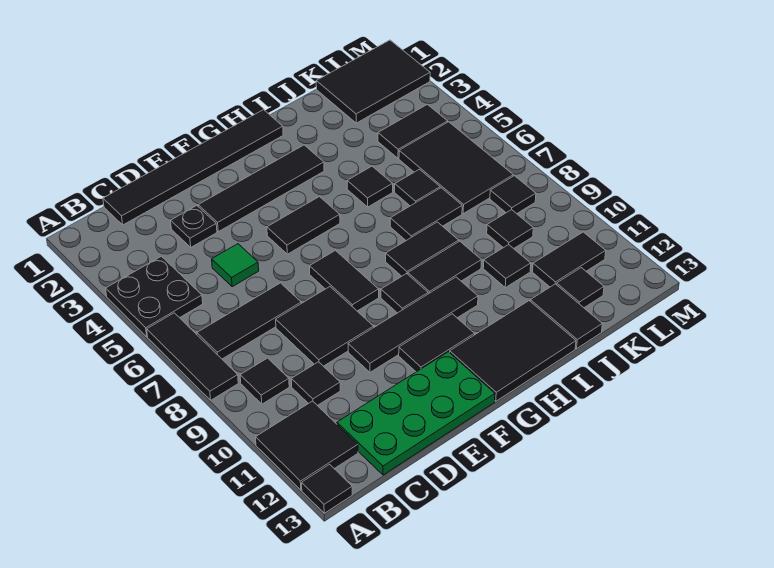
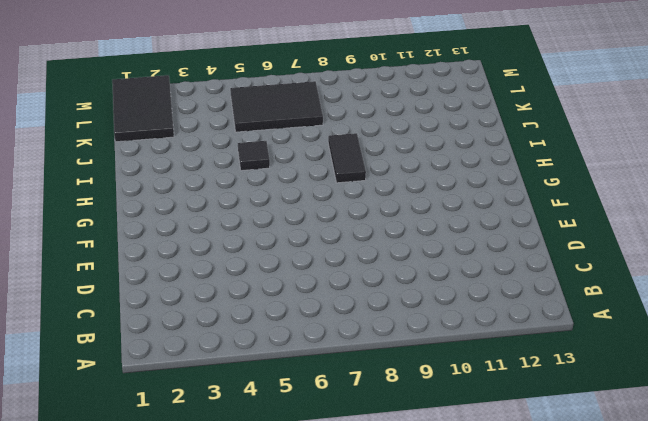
none -> black 2x2 plate [106,256,203,337]
none -> black 1x3 tile [147,313,238,400]
none -> black 2x2 tile [256,401,358,490]
none -> black 1x1 tile [302,464,352,513]

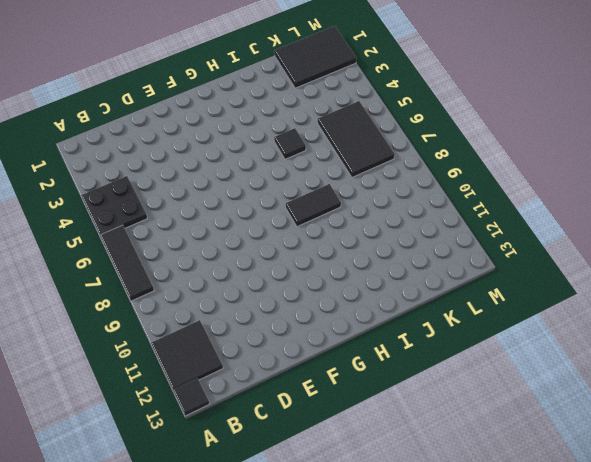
none -> black 1x3 tile [197,283,301,359]
none -> black 1x1 tile [240,358,289,404]
none -> black 1x6 tile [103,110,283,225]
none -> black 1x1 tile [291,362,340,406]

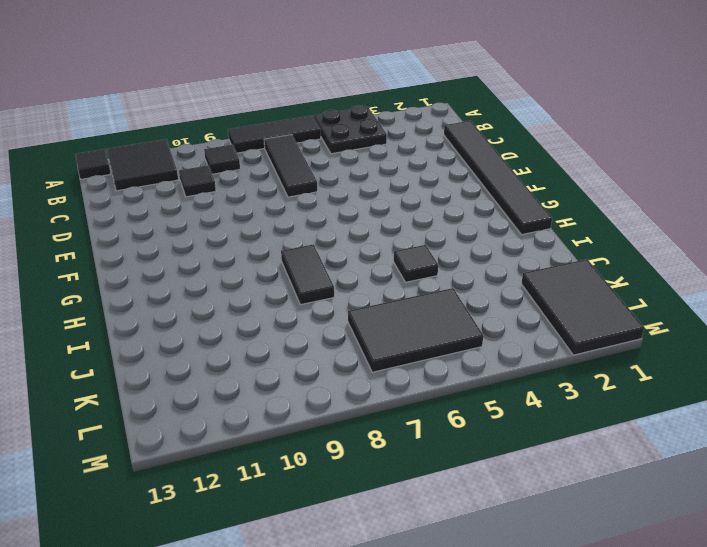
none -> green 2x4 plate [337,352,495,475]
none -> black 1x1 plate [171,206,217,247]
none -> green 1x1 tile [212,244,259,286]
none -> black 2x2 tile [276,287,374,366]

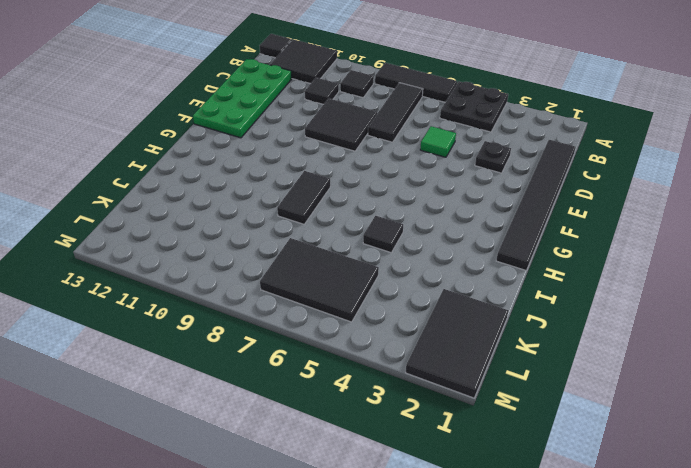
none -> black 1x4 tile [198,145,324,232]
none -> black 1x4 tile [348,277,478,372]
none -> black 1x2 tile [267,197,340,254]
none -> black 1x2 tile [310,251,379,311]

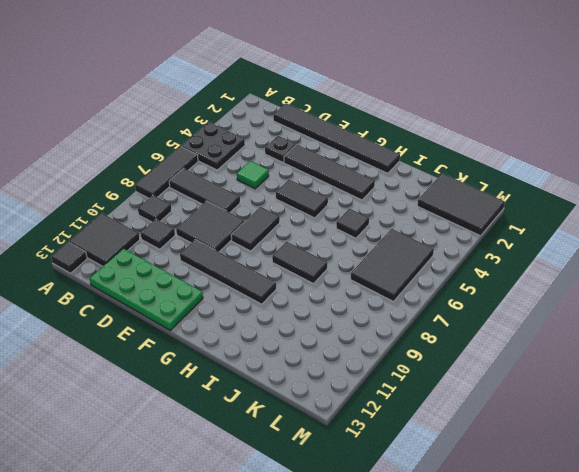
none -> black 1x2 tile [399,314,475,372]
none -> black 1x1 tile [381,274,428,313]
none -> black 2x3 tile [450,301,576,401]
none -> black 1x2 tile [408,241,481,294]

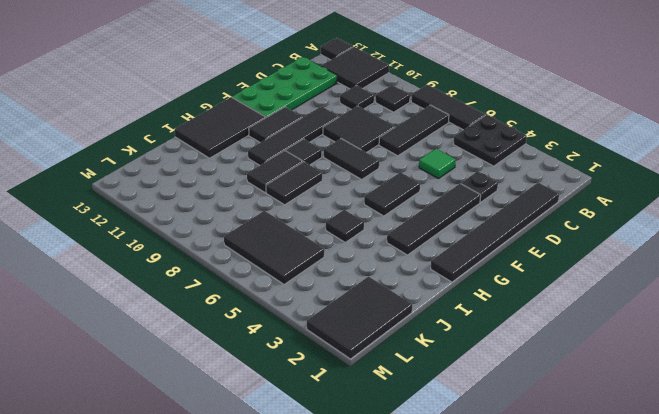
none -> black 1x2 tile [390,188,462,240]
none -> black 1x1 tile [395,169,440,206]
none -> black 1x1 tile [483,245,531,287]
none -> black 1x2 tile [530,284,602,349]

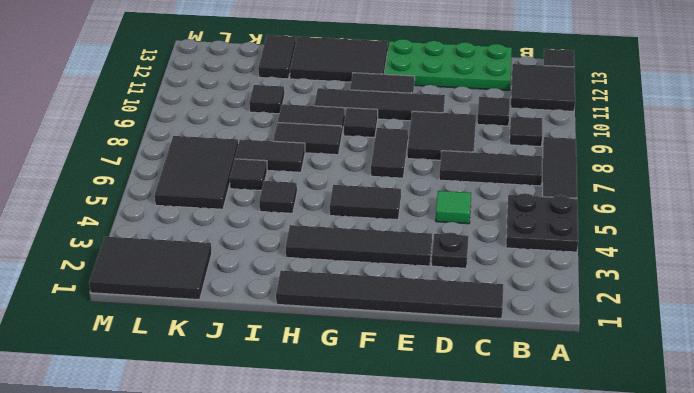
none -> black 1x2 tile [378,104,448,159]
none -> black 1x1 tile [487,210,533,248]
none -> black 1x2 tile [533,232,606,287]
none -> black 1x1 tile [557,268,604,308]

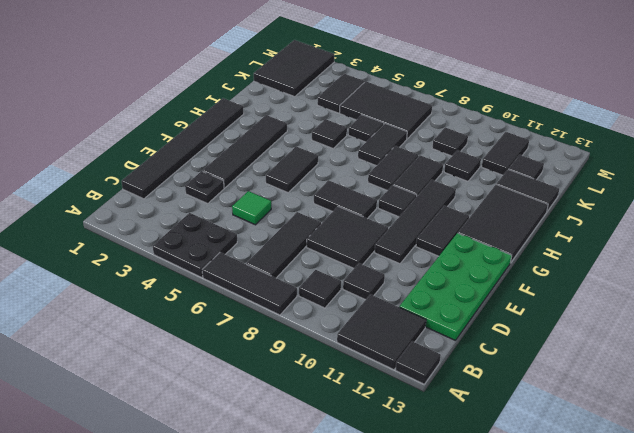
none -> black 1x1 tile [490,176,536,214]

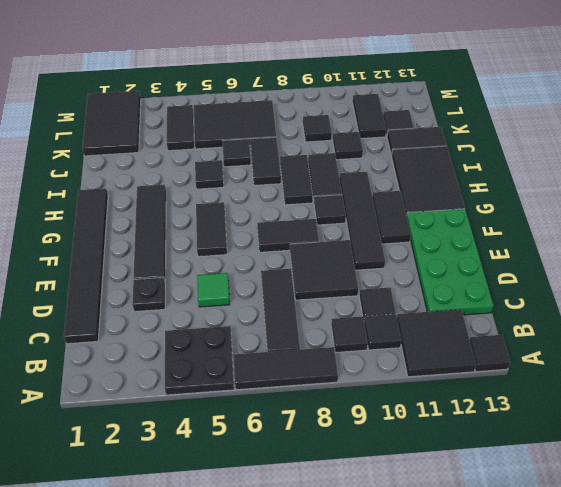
black 1x1 tile [364,314,401,350] -> black 1x1 tile moved to [490,176,536,214]

